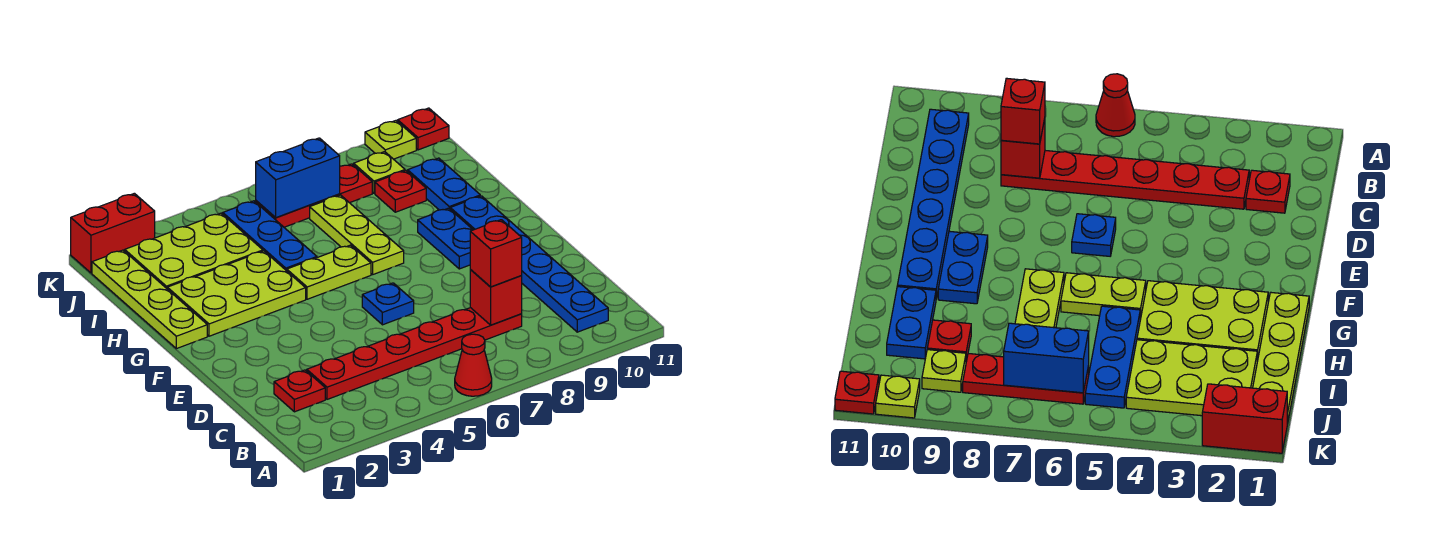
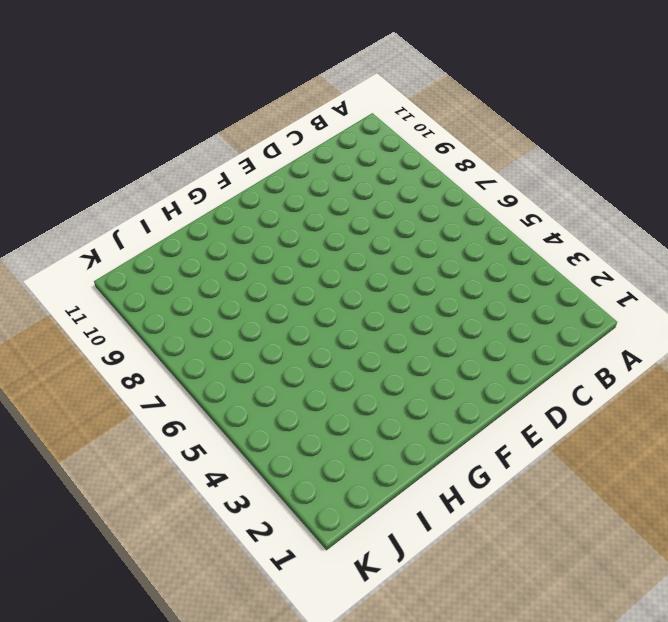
none -> red 1x1 cone [455,334,492,396]
none -> blue 1x6 plate [450,196,608,332]
none -> red 1x1 plate [274,370,325,412]

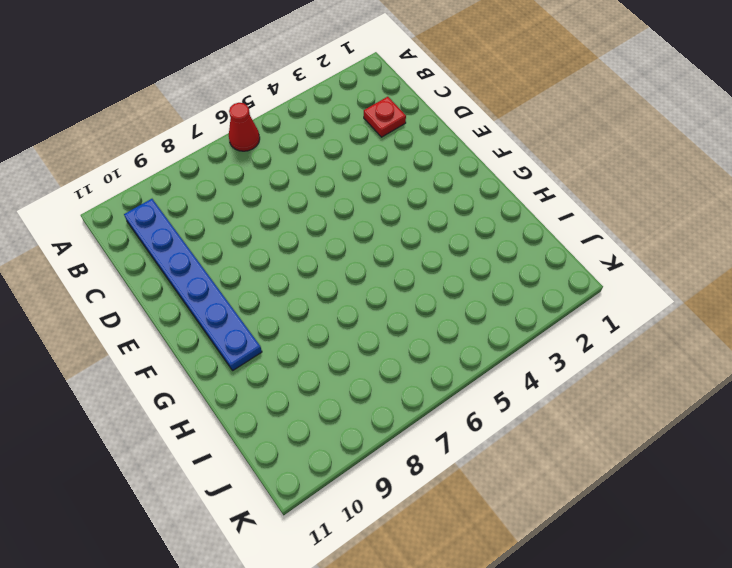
none -> red 1x6 plate [307,308,522,399]
none -> blue 1x1 plate [362,283,414,325]
none -> blue 1x2 plate [418,208,473,269]

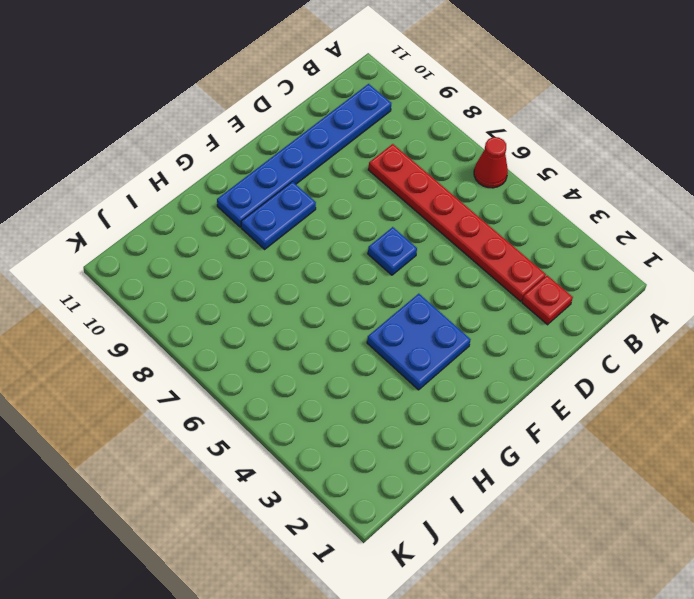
blue 2x2 plate [367,294,471,390] -> lime 2x3 plate [167,251,306,336]
none -> lime 1x4 plate [92,250,207,349]
none -> lime 1x2 plate [287,245,371,299]
none -> lime 1x3 plate [310,195,404,275]

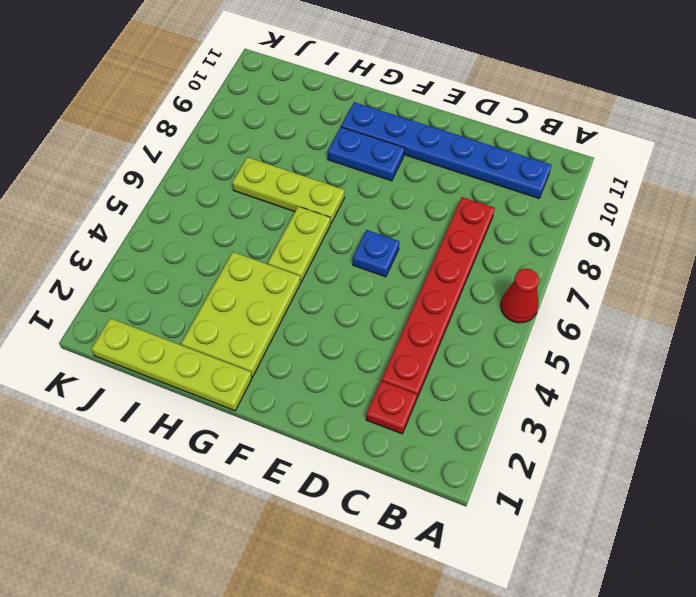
none -> blue 1x3 plate [223,201,317,271]
none -> blue 1x2 plate [408,158,480,210]
none -> lime 2x3 plate [125,213,263,288]

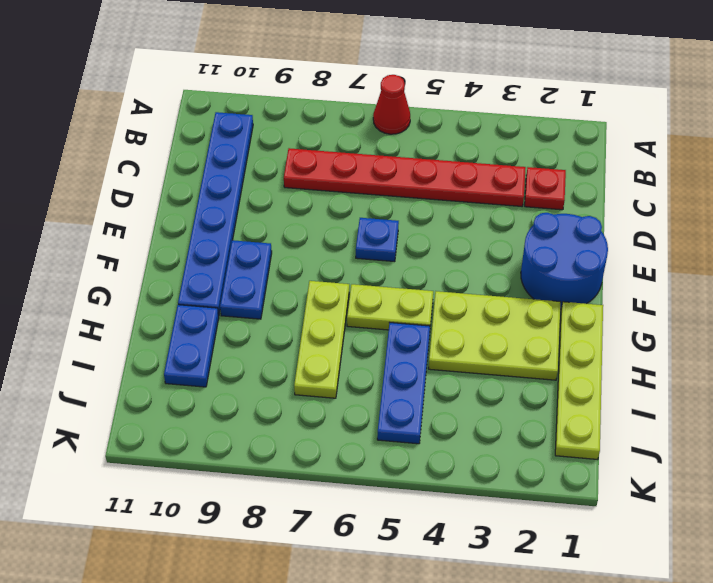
blue 2x2 round brick [521,213,608,309] -> none
none -> lime 2x3 plate [125,213,263,288]
none -> red 1x1 plate [375,171,426,212]
none -> red 1x3 plate [256,164,372,227]

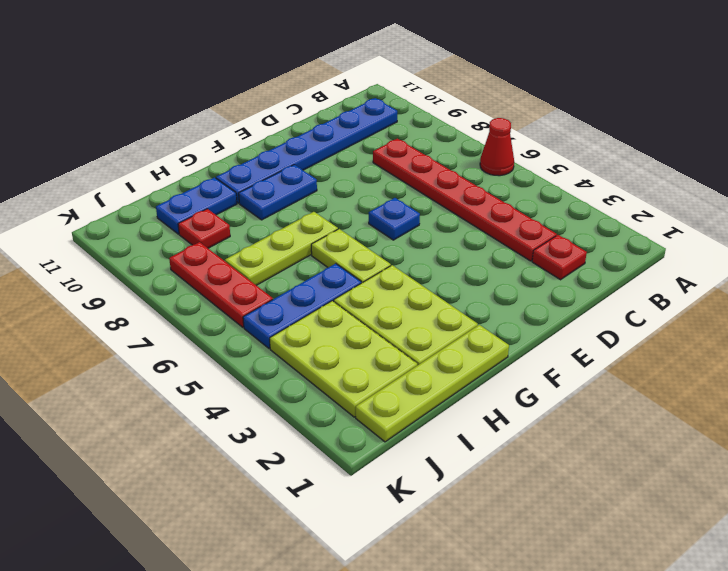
none -> lime 1x1 plate [354,152,405,193]
none -> red 1x2 brick [71,193,155,273]
none -> lime 1x1 plate [365,121,416,159]

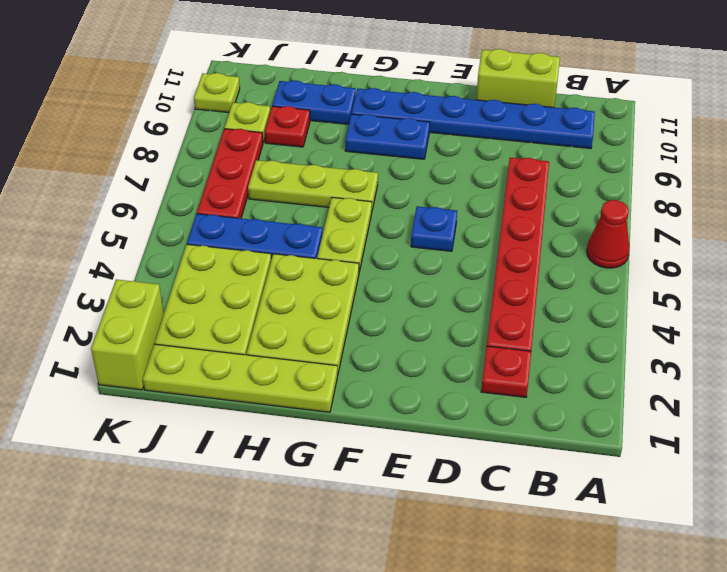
lime 1x2 brick [476,49,560,107] -> none
lime 1x2 brick [91,279,164,390] -> red 1x2 brick [71,193,155,273]
none -> red 1x1 plate [398,108,449,150]
none -> red 1x1 brick [470,270,522,325]
none -> blue 1x2 brick [256,138,340,218]

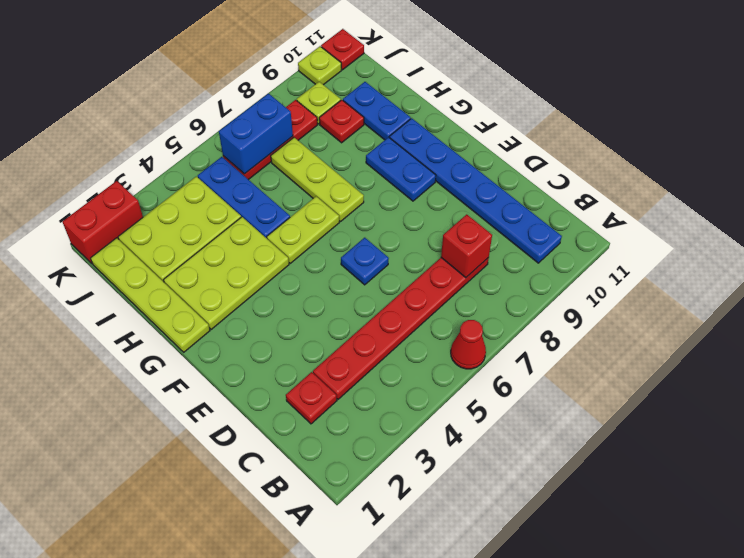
none -> red 1x1 brick [470,220,522,287]

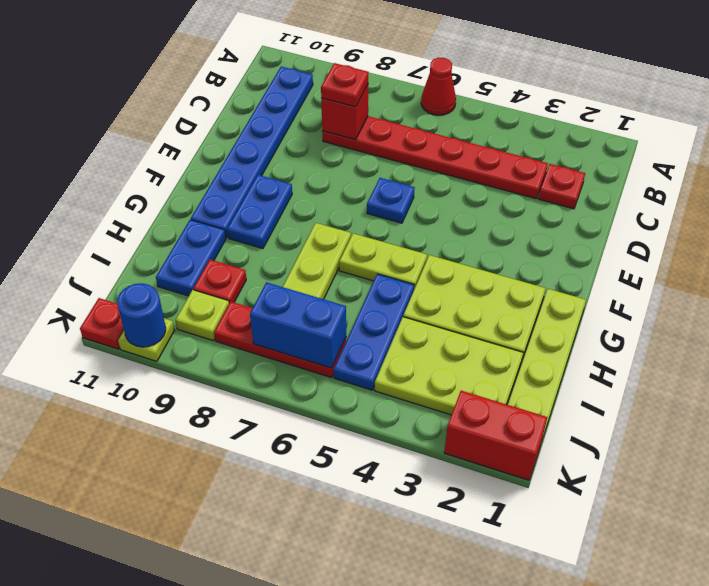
red 1x1 plate [321,63,369,107] -> red 1x1 brick [470,220,522,287]
blue 1x1 round brick [117,283,166,347] -> none

